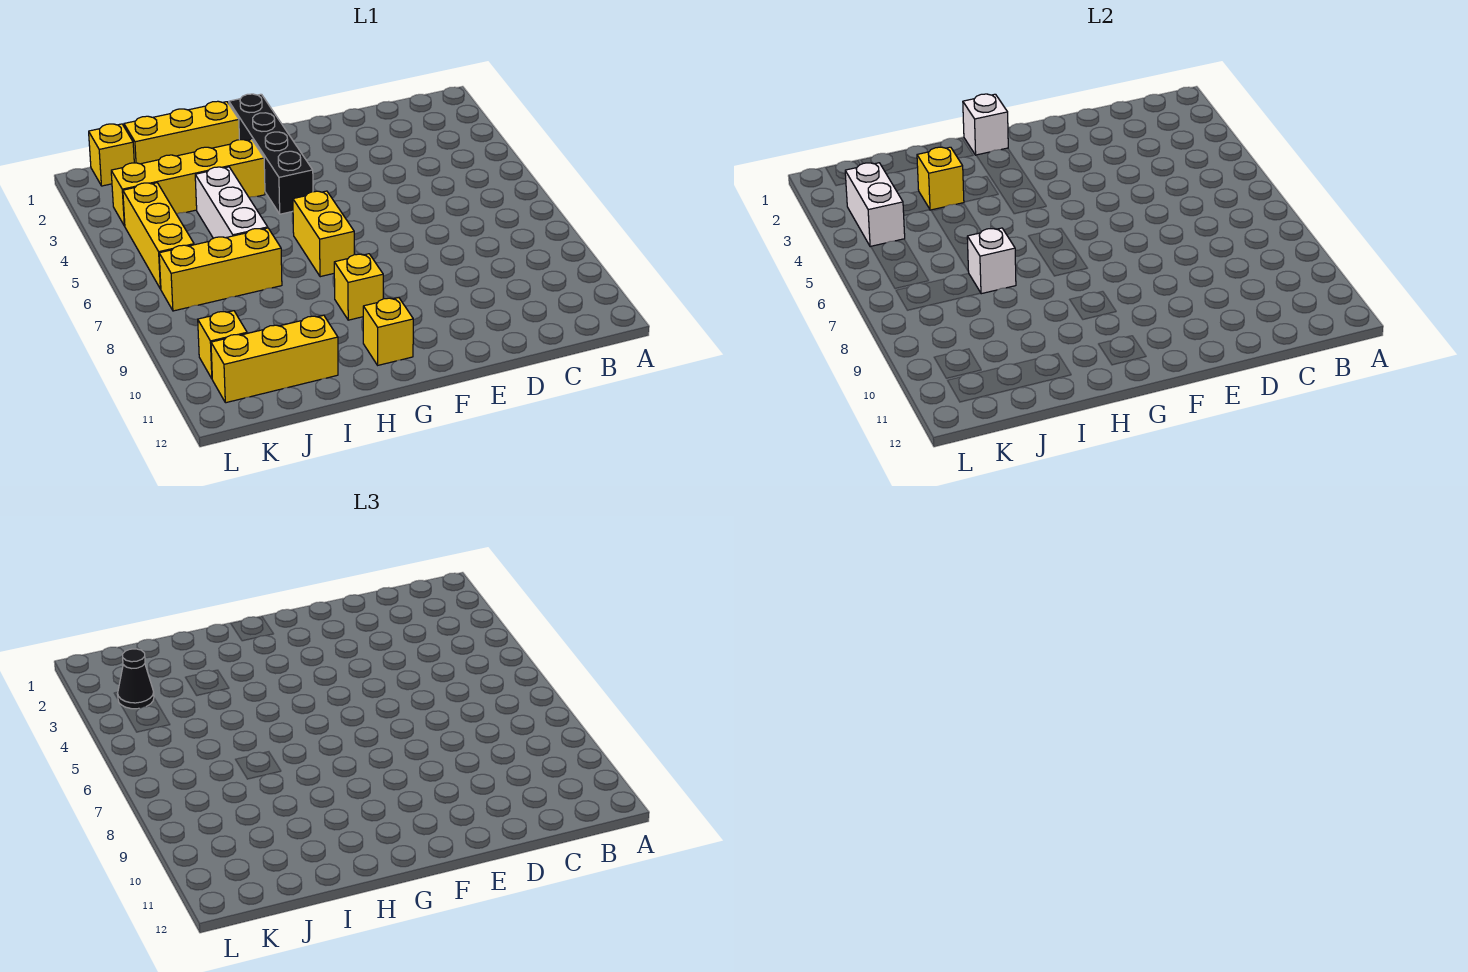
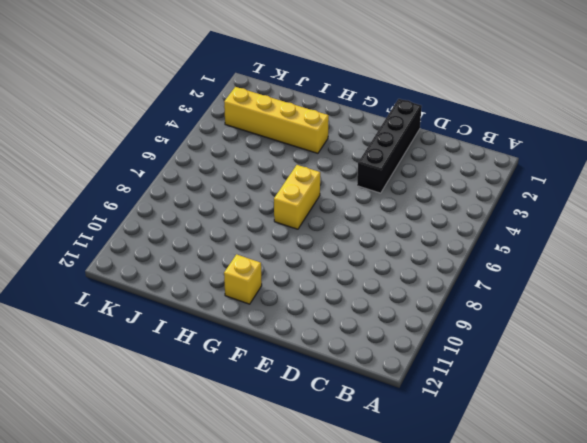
black 1x4 brick [357,99,422,193] -> black 1x4 brick moved to [229,94,313,214]
none -> yellow 1x1 brick [334,254,383,320]
none -> yellow 1x3 brick [124,101,239,164]
none -> white 1x3 brick [195,167,268,238]

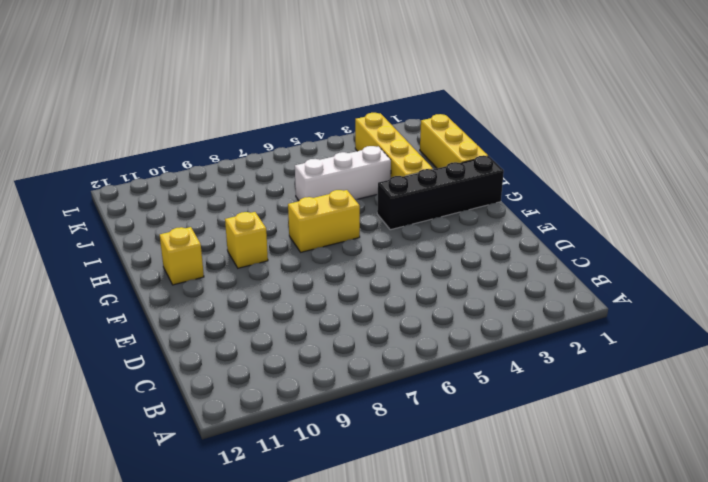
none -> yellow 1x3 brick [159,228,282,311]
none -> yellow 1x3 brick [211,315,338,403]
none -> yellow 1x1 brick [89,124,134,186]

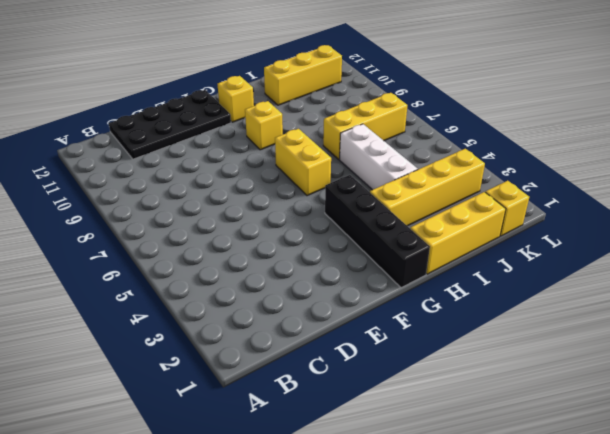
black 2x4 plate [109,90,231,159] -> none
none -> yellow 1x3 brick [123,183,194,289]
none -> yellow 1x1 brick [198,311,247,379]
none -> white 1x1 brick [963,94,1008,155]

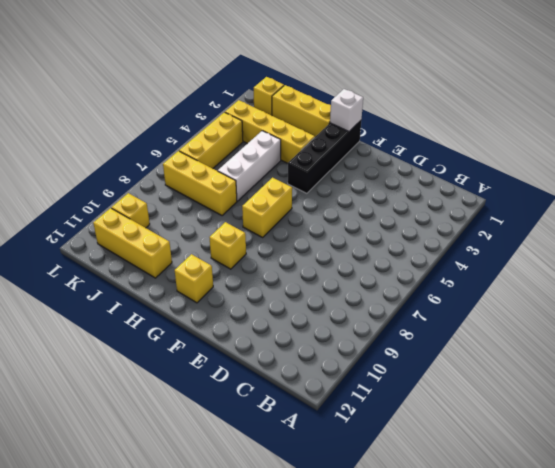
none -> yellow 1x1 brick [917,147,964,210]
none -> white 1x1 brick [967,228,1016,294]
none -> white 1x2 brick [845,163,905,247]

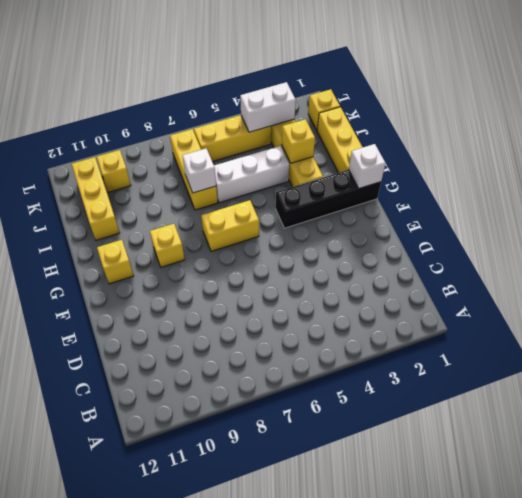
none -> black 1x1 cone [118,649,154,709]

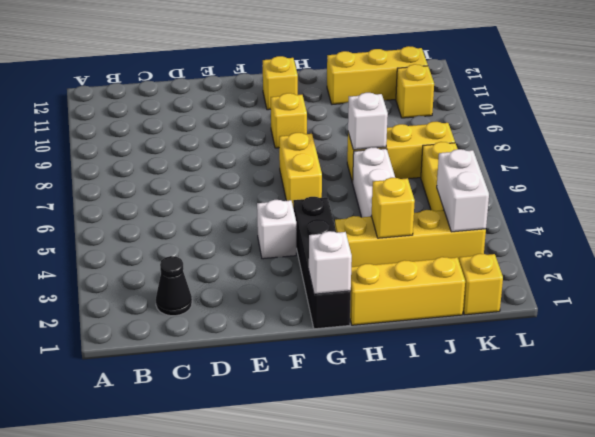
black 1x1 cone [156,256,192,316] -> black 1x1 cone moved to [118,649,154,709]
white 1x1 brick [257,200,296,259] -> none

